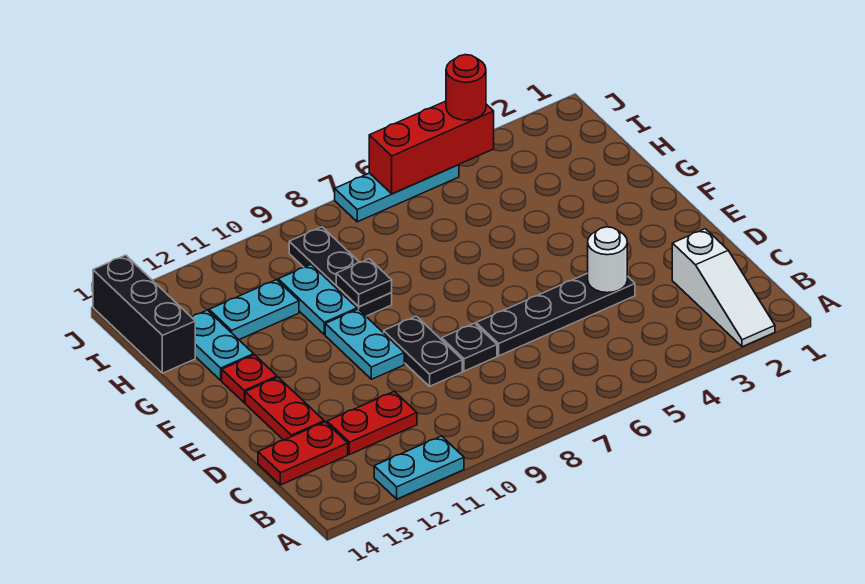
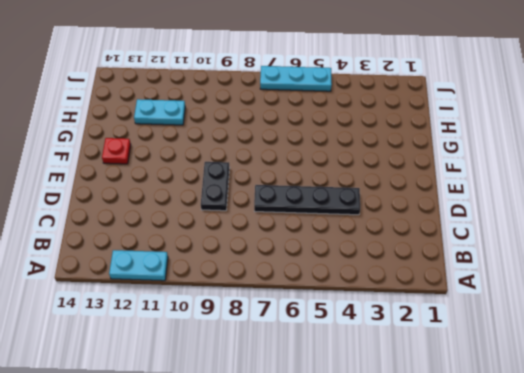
none -> white 1x3 slope [672,229,775,347]
none -> red 1x2 plate [327,391,417,455]
none -> red 1x2 plate [258,422,348,485]

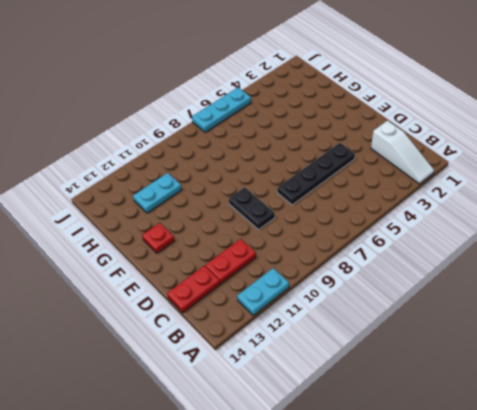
none -> black 1x1 plate [442,323,497,371]
none -> red 1x2 plate [245,377,324,440]
none -> cyan 1x2 plate [325,309,404,379]

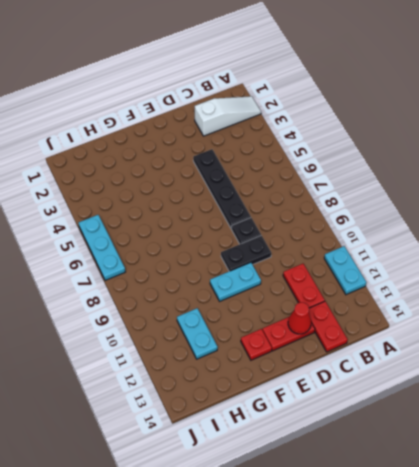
red 1x1 cone [288,302,311,334] -> none
none -> black 1x3 plate [289,227,392,316]
none -> cyan 1x2 plate [278,265,357,335]
none -> cyan 1x2 plate [192,310,254,380]

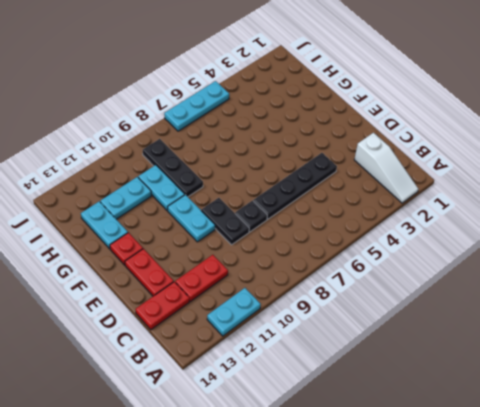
none -> black 1x3 brick [93,255,195,373]
none -> white 1x1 round brick [588,227,627,293]
none -> black 1x1 plate [336,259,392,307]

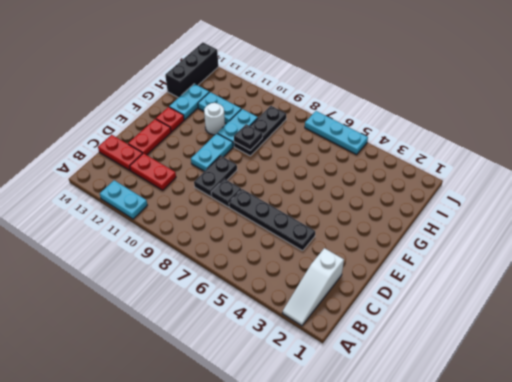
white 1x1 round brick [204,103,225,135] -> white 1x1 round brick moved to [588,227,627,293]
none -> red 1x3 brick [369,101,494,194]
none -> red 1x1 round brick [446,55,486,120]

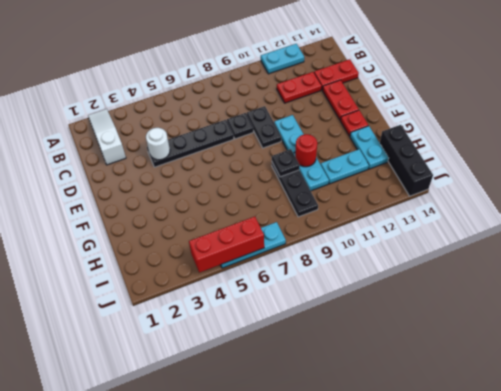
red 1x1 round brick [295,134,317,167] -> red 1x1 round brick moved to [446,55,486,120]

